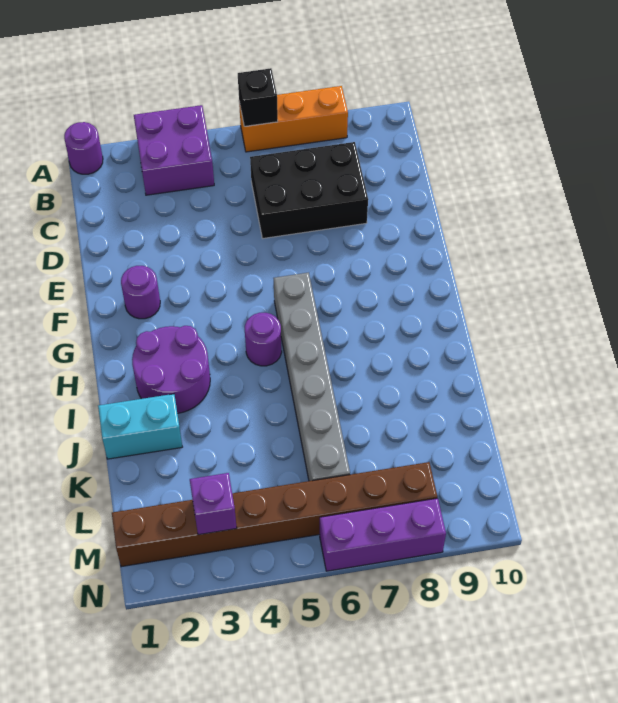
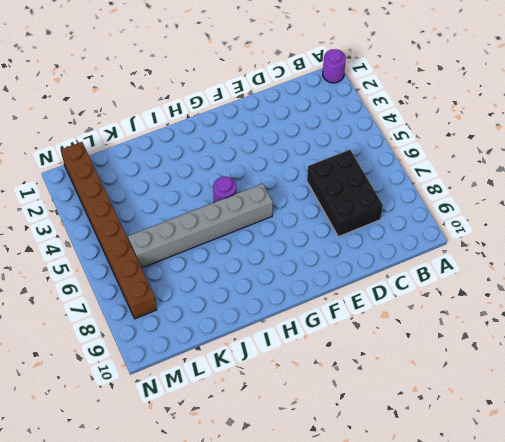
none -> purple 2x2 brick [134,105,214,195]
none -> orange 1x3 brick [239,86,348,152]
none -> purple 1x1 round brick [121,266,160,319]

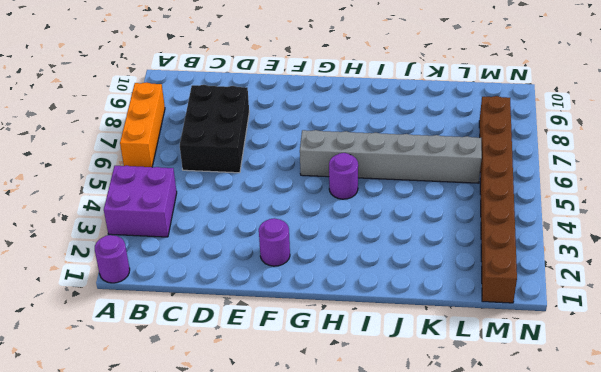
none -> purple 2x2 round brick [132,326,210,413]
none -> cyan 1x2 brick [98,394,182,459]
none -> purple 1x3 brick [320,498,446,571]

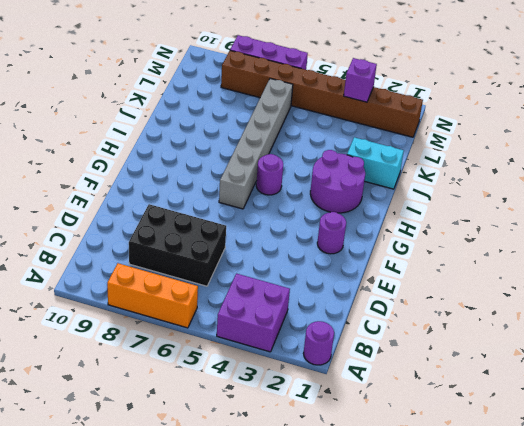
none -> black 1x1 brick [238,68,278,126]

